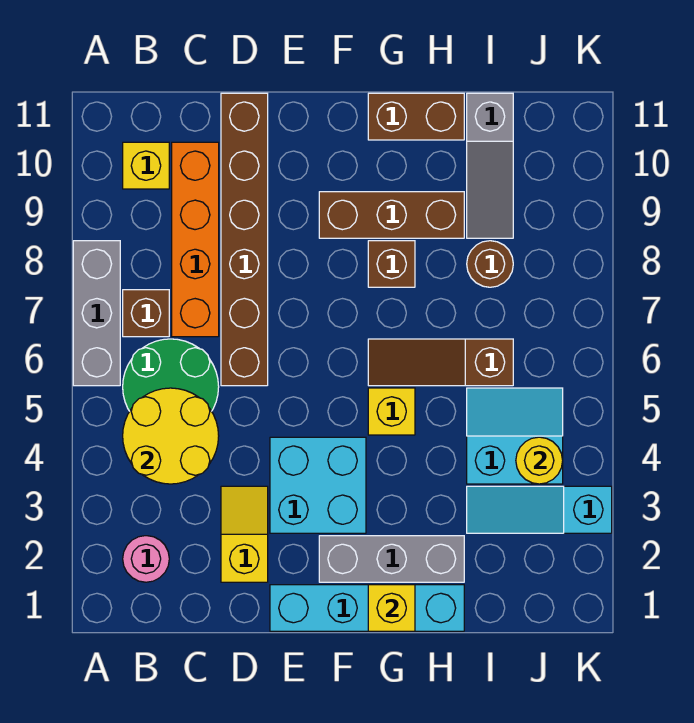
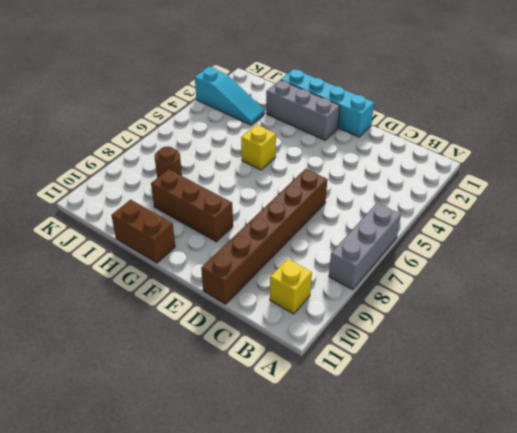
none -> pink 1x1 round brick [123,536,169,582]
none -> green 2x2 round brick [123,339,219,411]
none -> brown 1x1 brick [123,290,169,337]

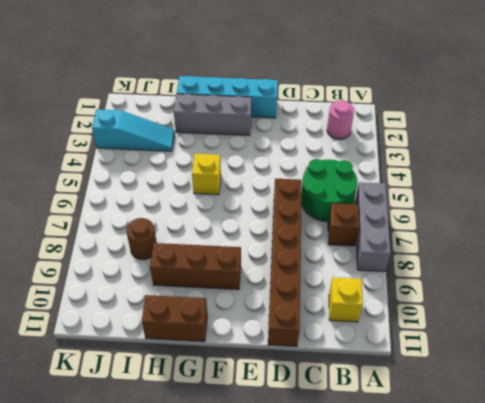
none -> orange 1x4 brick [172,142,219,337]
none -> yellow 1x2 slope [221,486,268,582]
none -> cyan 2x2 brick [270,437,366,533]

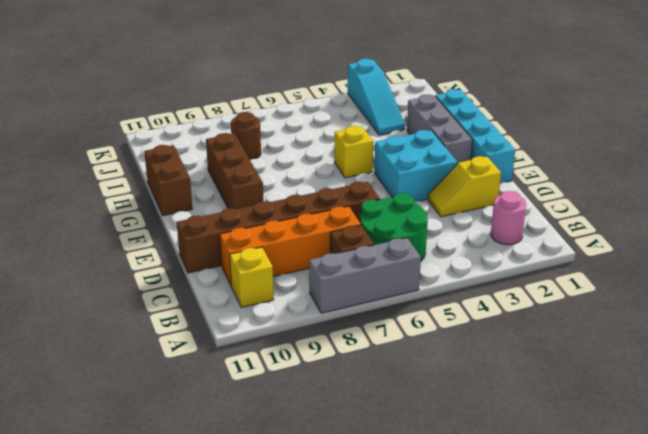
none -> brown 1x3 slope [368,339,513,386]
none -> brown 1x1 brick [368,241,415,287]
none -> cyan 2x2 slope [467,388,563,484]

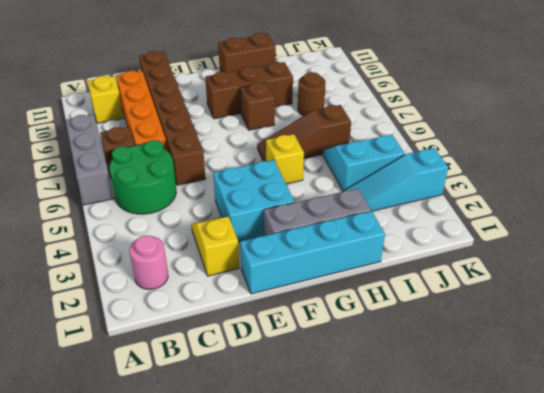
none -> grey 1x3 slope [467,93,513,238]
none -> yellow 2x2 round brick [123,388,219,484]
none -> yellow 1x1 brick [368,585,415,631]

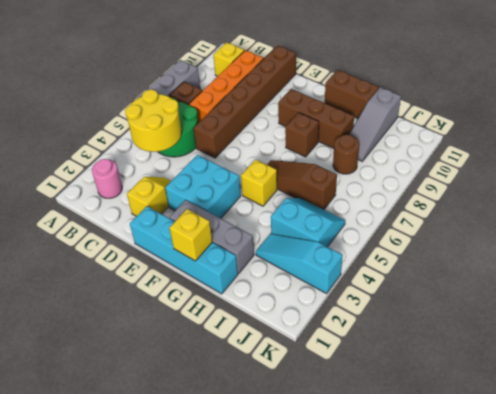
none -> yellow 1x1 round brick [516,437,563,484]

